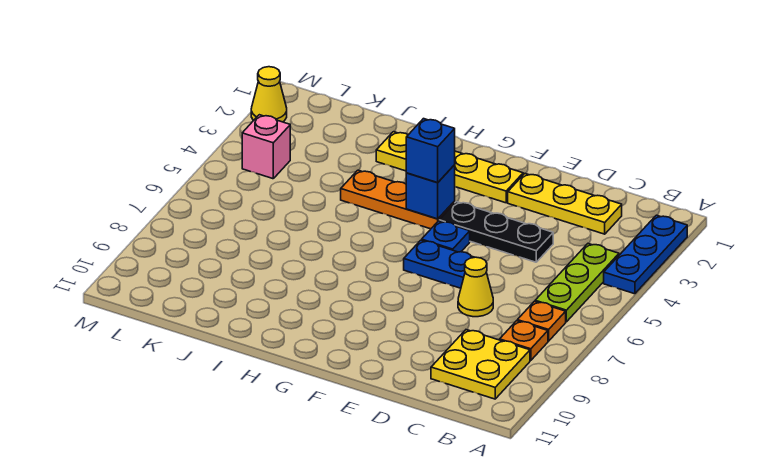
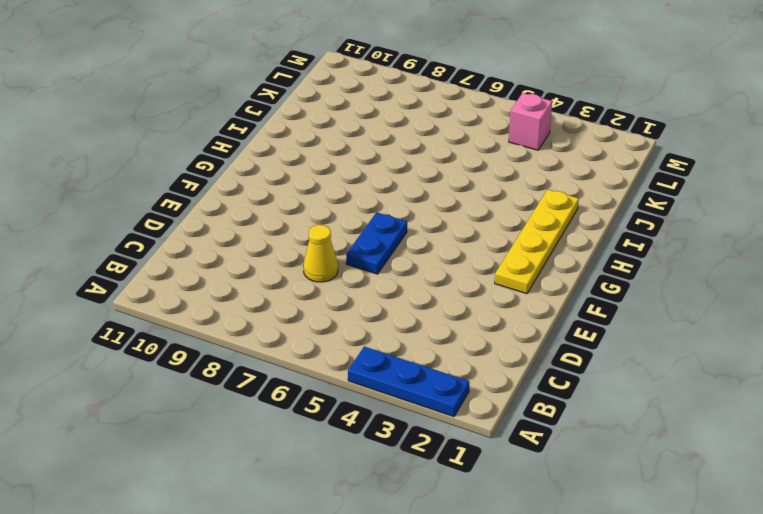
none -> lime 1x3 plate [535,243,619,322]
none -> orange 1x1 plate [517,301,566,341]
none -> orange 1x1 plate [500,321,548,361]

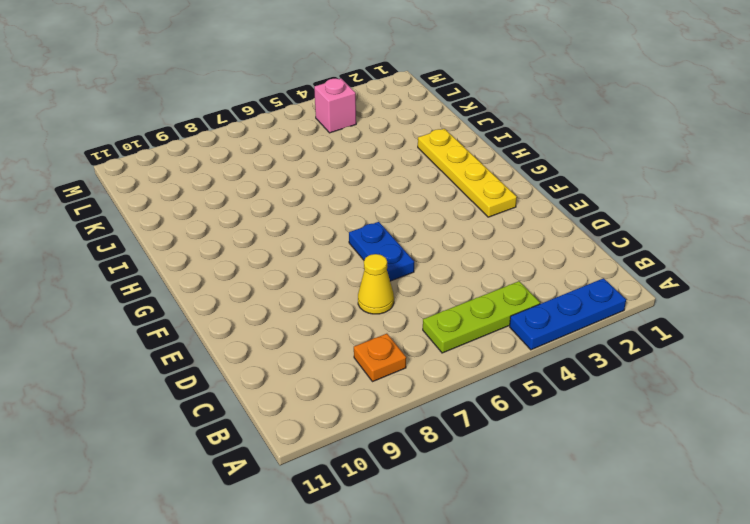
none -> orange 1x1 plate [517,301,566,341]
none -> yellow 2x2 plate [431,330,530,399]
none -> yellow 1x3 plate [508,173,622,234]

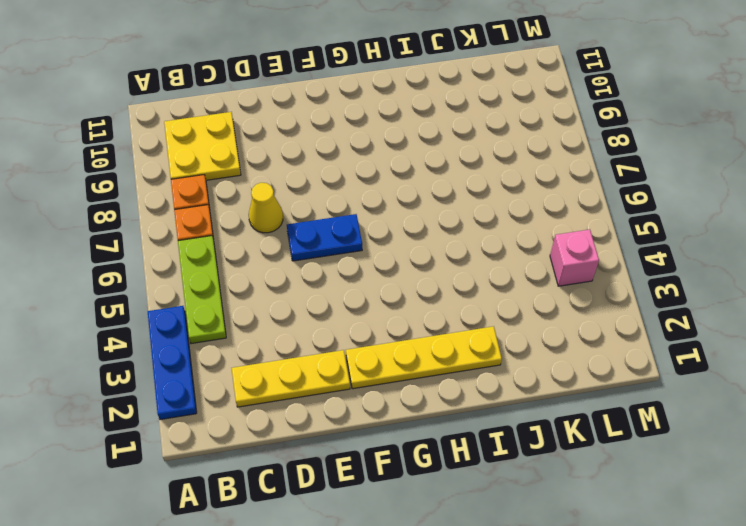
none -> black 1x3 plate [439,202,553,262]
none -> blue 1x1 plate [422,221,470,252]
none -> orange 1x3 plate [341,170,455,229]

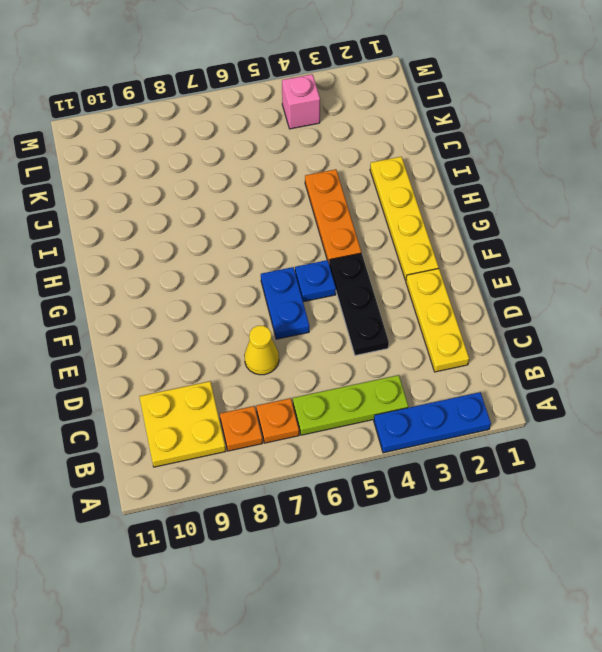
none -> yellow 1x1 cone [251,67,287,122]
none -> blue 1x1 brick [406,165,455,219]
none -> blue 1x1 brick [406,119,455,183]

